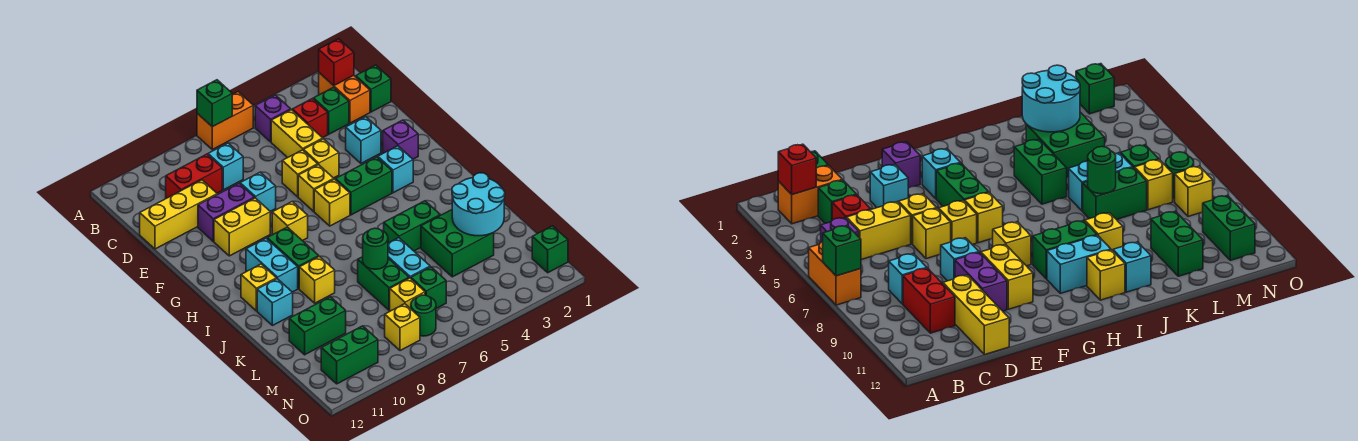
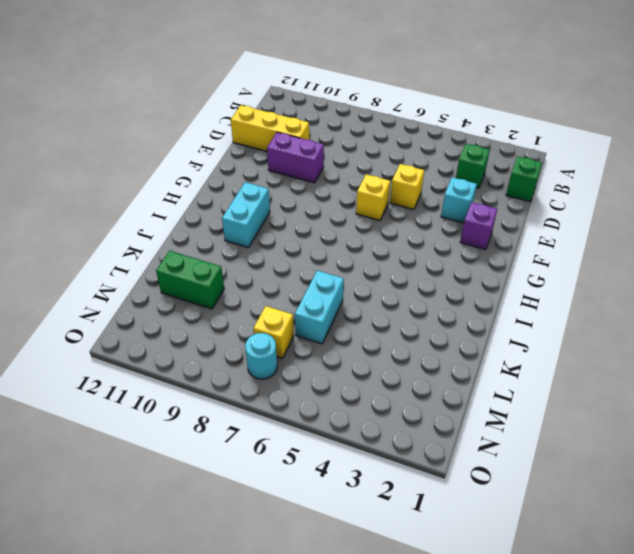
cyan 1x1 round brick [245,333,277,379] -> green 1x1 round brick [411,295,436,336]
none -> orange 1x2 brick [197,92,253,149]
none -> orange 1x2 brick [319,73,370,123]
none -> purple 1x1 brick [255,95,291,142]
none -> red 1x1 brick [292,99,328,138]

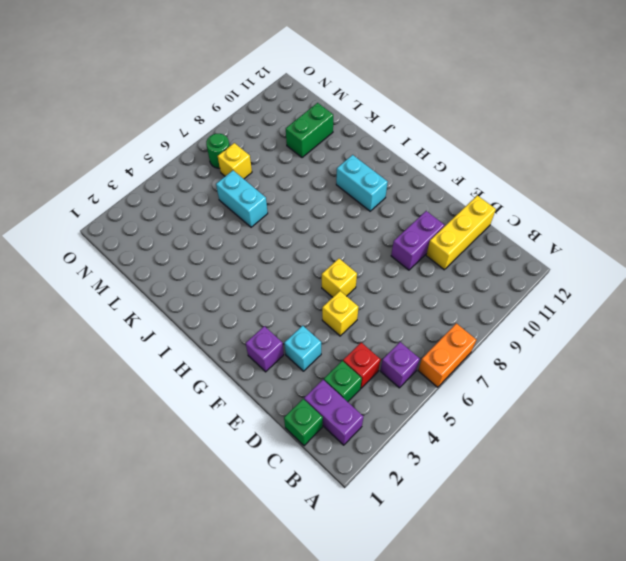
purple 1x2 brick [304,380,363,445] -> orange 1x2 brick [319,73,370,123]
none -> yellow 1x2 brick [271,110,323,158]
none -> cyan 1x1 brick [208,143,243,190]
none -> red 1x2 brick [166,154,222,198]
none -> yellow 1x1 brick [282,150,318,197]

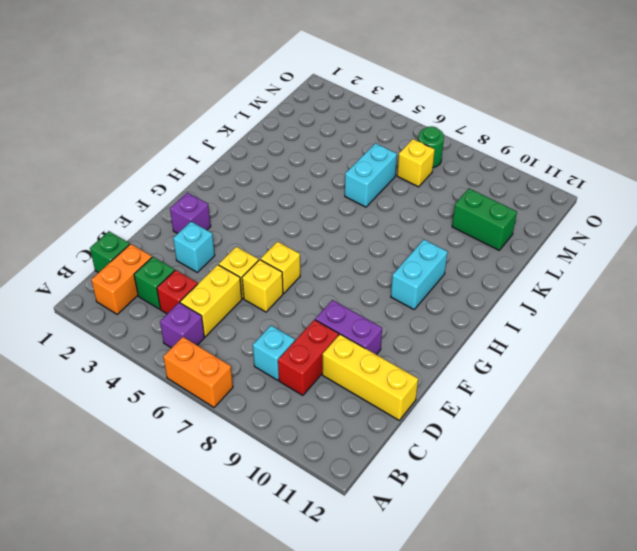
red 1x2 brick [278,320,339,395] -> red 1x2 brick turned to [166,154,222,198]
none -> cyan 1x1 brick [240,172,276,211]
none -> yellow 1x2 brick [214,198,270,256]
none -> cyan 1x1 brick [378,146,413,193]
none -> green 1x2 brick [336,157,392,215]

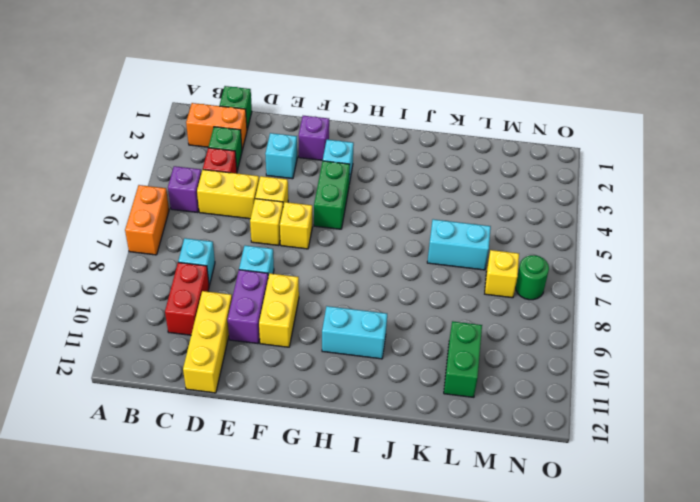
none -> yellow 1x1 brick [314,179,350,226]
none -> yellow 1x1 brick [272,201,308,241]
none -> green 1x2 brick [267,227,319,288]
none -> yellow 1x1 brick [241,264,276,311]

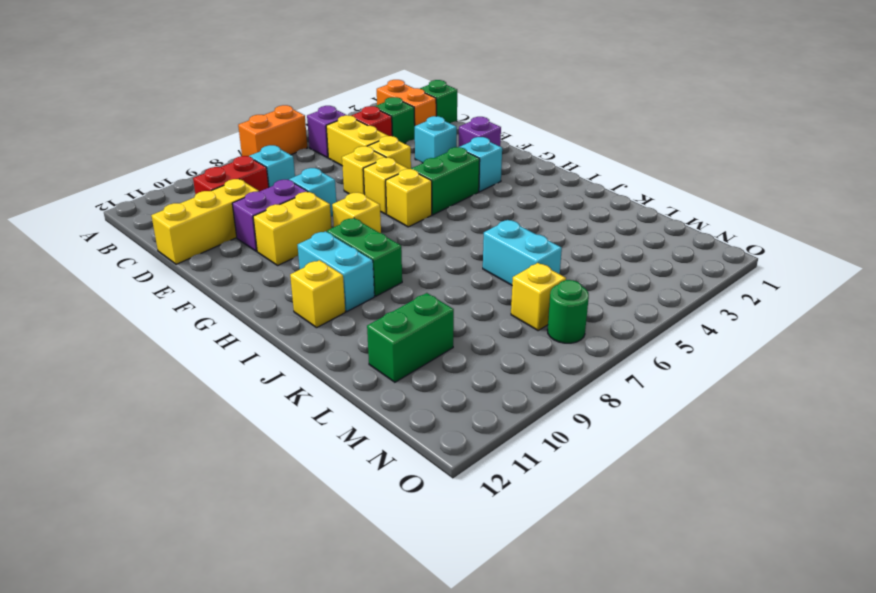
none -> green 1x2 brick [384,201,440,251]
none -> yellow 1x1 brick [299,256,335,303]
none -> cyan 1x1 brick [257,279,293,326]
none -> green 2x2 brick [421,210,494,277]

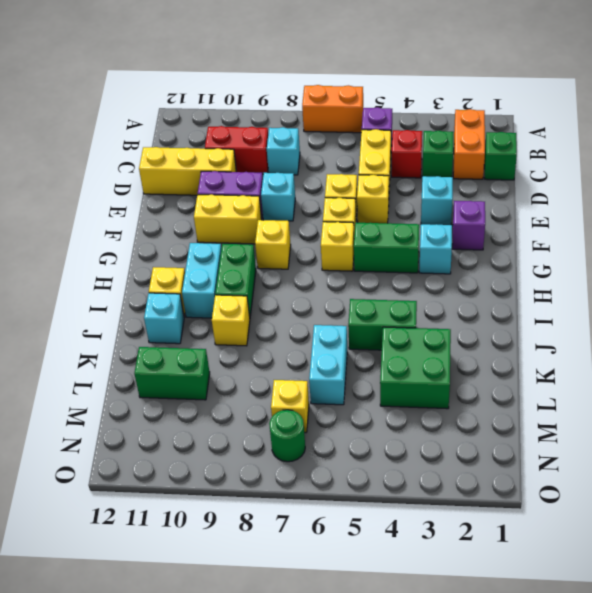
none -> green 1x2 brick [358,257,409,310]
none -> green 1x1 brick [411,267,446,309]
none -> green 1x1 brick [532,226,568,273]
none -> yellow 1x1 brick [385,304,420,351]

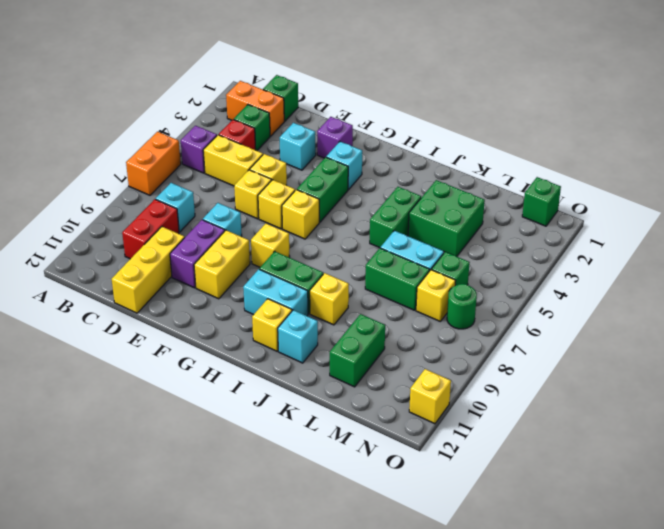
yellow 1x1 brick [409,369,451,424] -> yellow 1x1 brick moved to [385,304,420,351]
none -> green 1x2 brick [321,326,378,384]
none -> green 1x1 brick [197,80,233,127]
none -> red 1x1 brick [319,39,354,86]
none -> cyan 2x2 round brick [452,173,505,236]

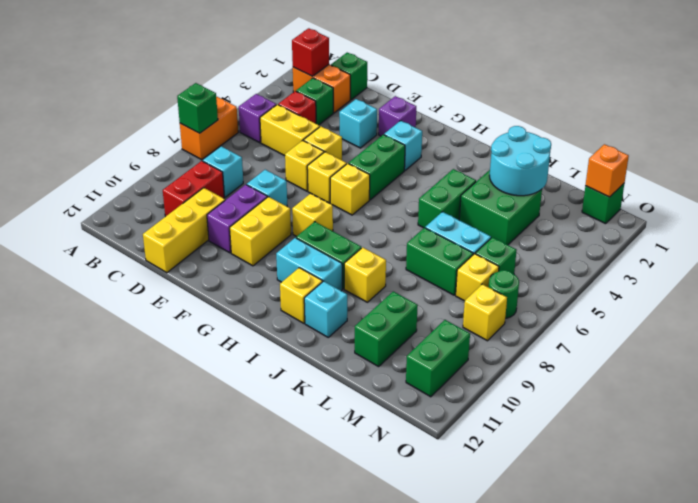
orange 1x1 brick [586,144,629,197] -> none
none -> green 1x1 round brick [363,228,388,269]

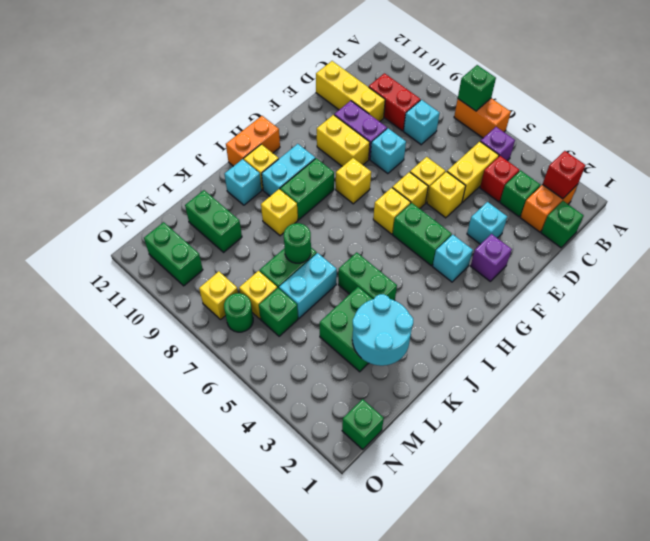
orange 1x2 brick [226,116,280,166] -> none

